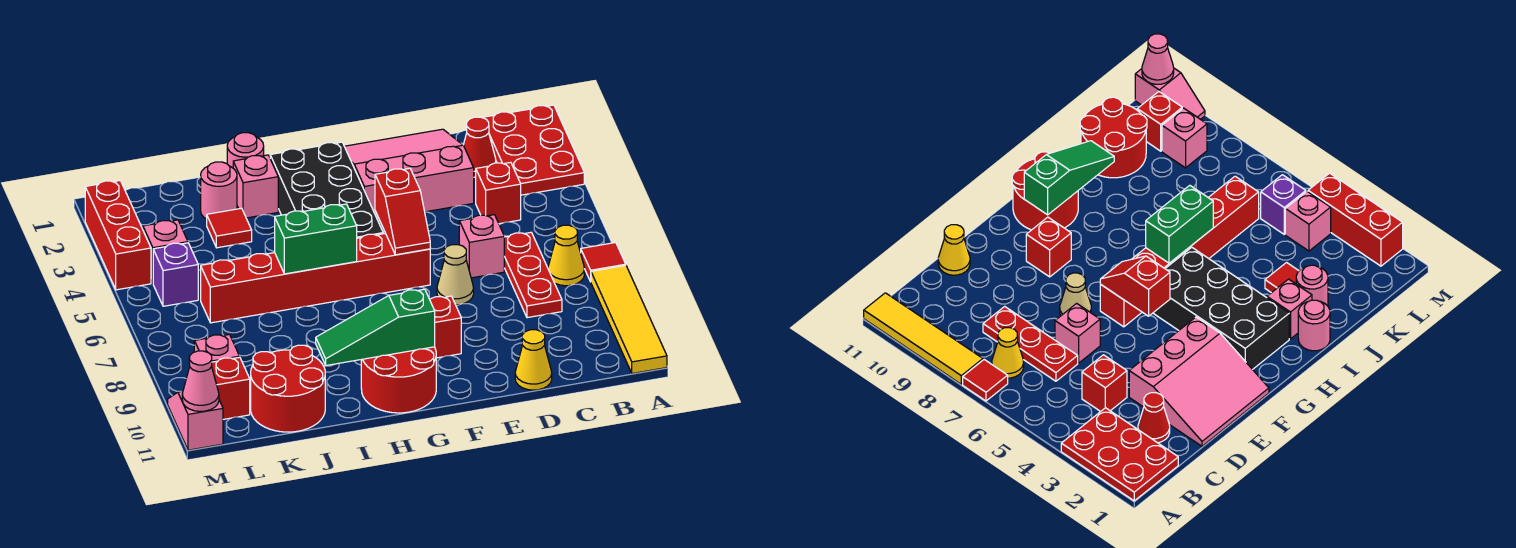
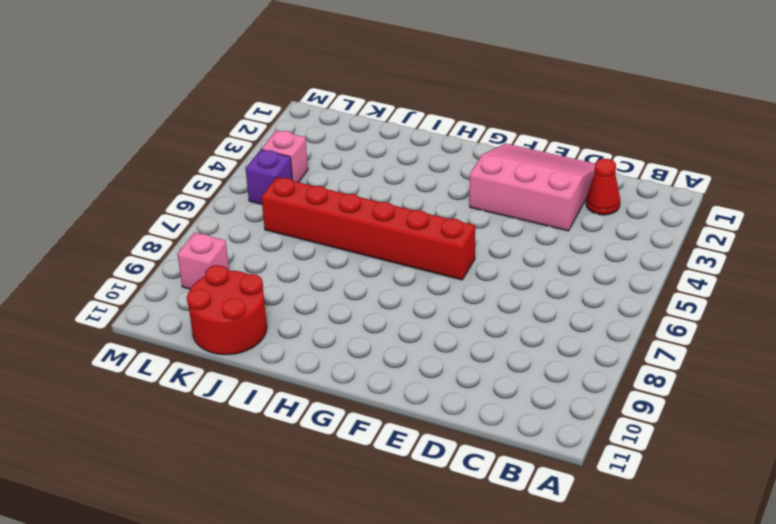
none -> red 2x3 plate [482,105,584,195]
none -> red 1x1 tile [581,243,626,282]
none -> yellow 1x4 tile [591,265,667,374]
none -> yellow 1x1 cone [548,225,584,286]

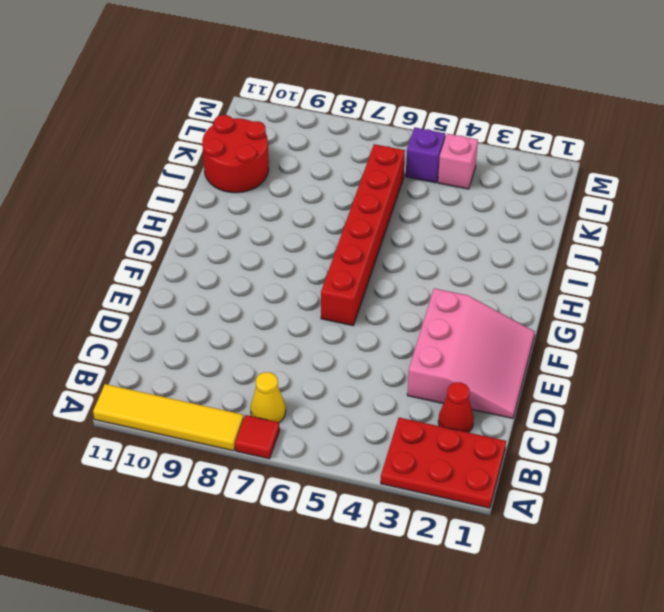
none -> red 1x1 brick [476,162,521,224]
none -> red 1x3 plate [504,232,562,318]
none -> pink 1x1 brick [459,215,504,278]
none -> yellow 1x1 cone [515,330,552,390]

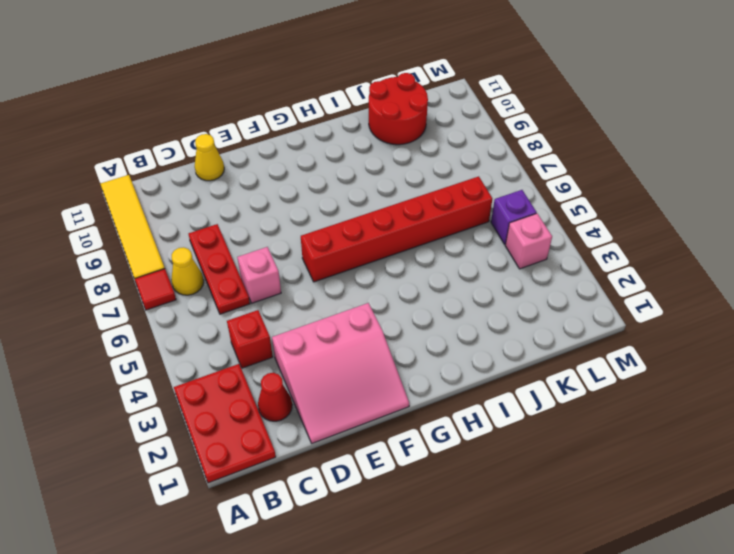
none -> tan 1x1 cone [437,245,474,305]
none -> red 1x1 brick [430,296,461,358]
none -> black 2x4 brick [270,142,383,238]
none -> red 2x2 round brick [361,347,436,413]

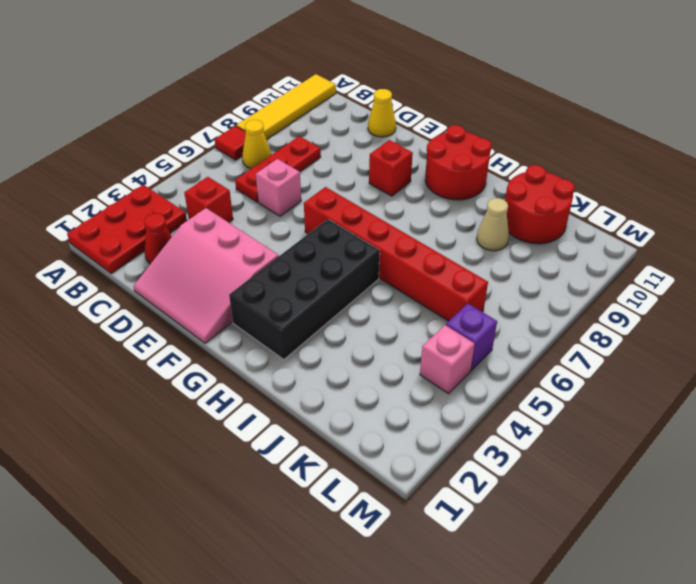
tan 1x1 cone [477,198,509,251] -> tan 1x1 cone moved to [437,245,474,305]
none -> pink 1x1 round brick [227,133,264,168]
none -> pink 1x1 brick [233,155,278,218]
none -> pink 1x1 round brick [201,162,237,219]
none -> red 1x1 tile [207,208,252,248]

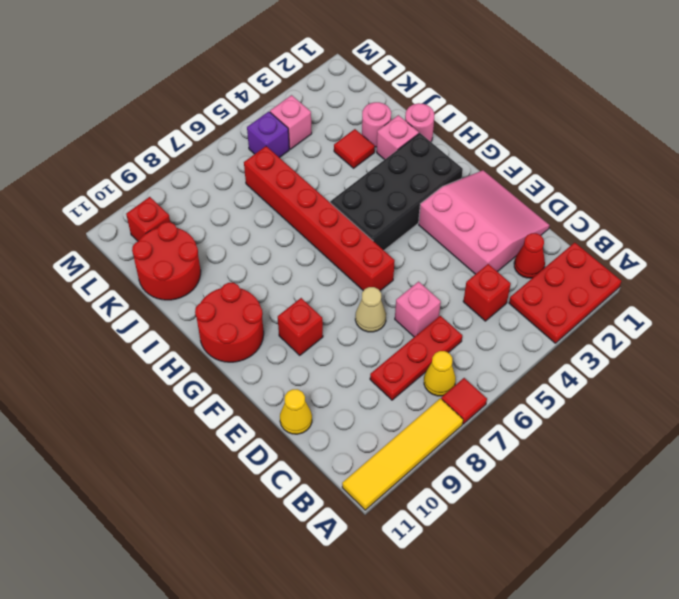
none -> pink 1x1 brick [194,334,240,362]
none -> red 1x3 brick [85,181,151,290]
none -> pink 1x2 slope [168,391,223,450]
none -> red 1x2 slope [375,168,430,255]

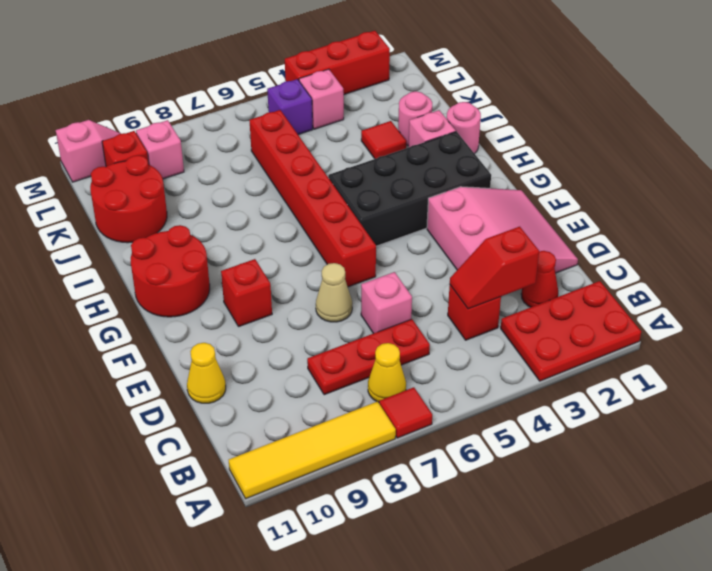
red 1x2 slope [450,227,539,309] -> red 1x2 slope moved to [375,168,430,255]
none -> green 1x3 slope [316,289,435,366]
none -> green 1x2 brick [275,204,357,274]
none -> pink 1x1 cone [182,351,219,411]

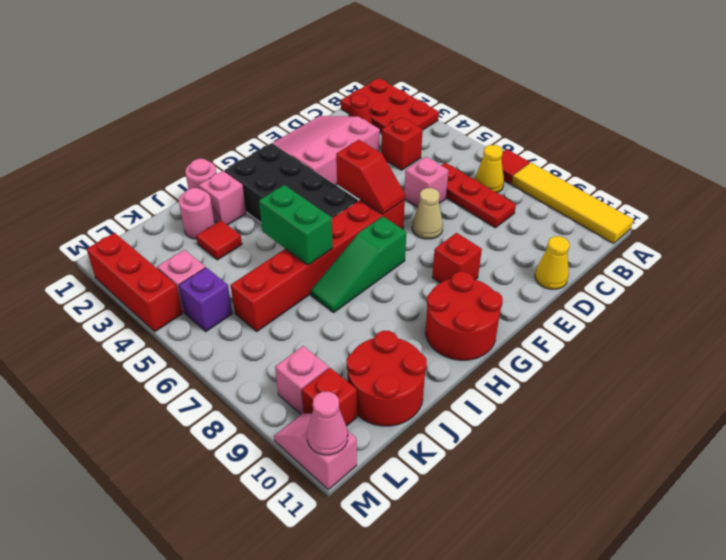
green 1x3 slope [311,216,406,312] -> green 1x3 slope moved to [316,289,435,366]
green 1x2 brick [259,185,333,265] -> green 1x2 brick turned to [275,204,357,274]

